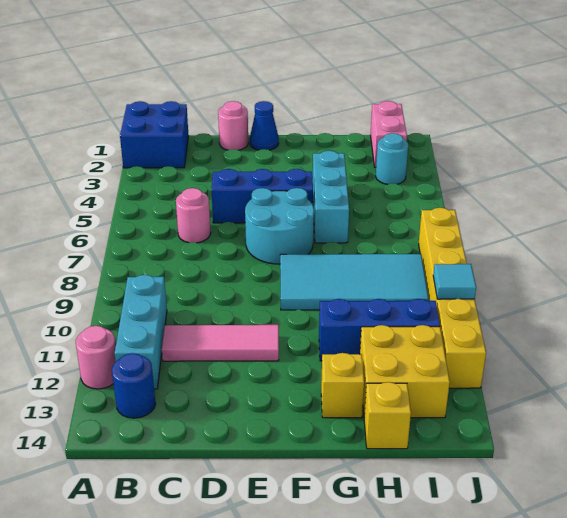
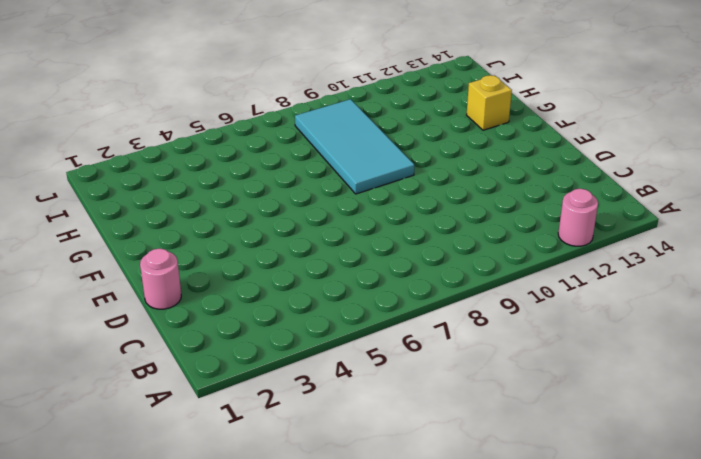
none -> blue 2x2 brick [120,101,189,168]
none -> cyan 1x3 brick [115,275,167,389]
none -> blue 1x1 round brick [112,353,156,418]

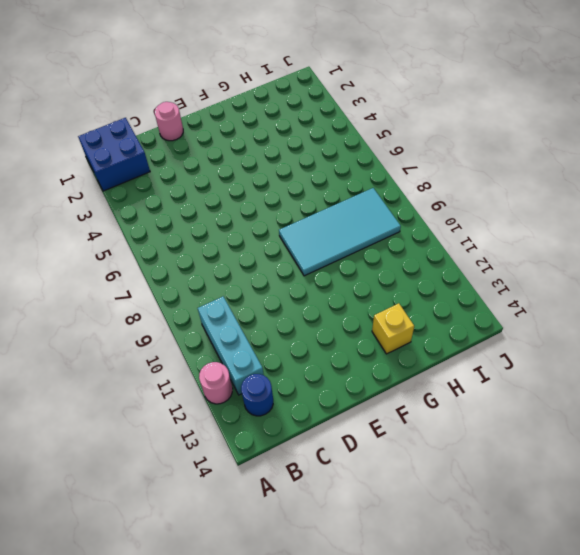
none -> pink 1x1 round brick [176,188,211,243]
none -> pink 1x3 tile [162,325,279,361]
none -> blue 1x3 brick [212,169,313,223]

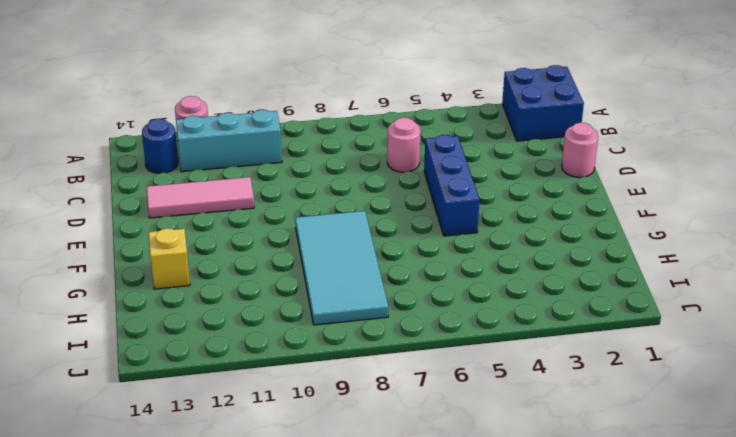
pink 1x3 tile [147,177,254,218] -> pink 1x3 tile turned to [162,325,279,361]
none -> blue 1x1 cone [250,101,279,150]
none -> cyan 2x2 round brick [245,188,314,264]
none -> cyan 1x3 brick [313,151,349,243]

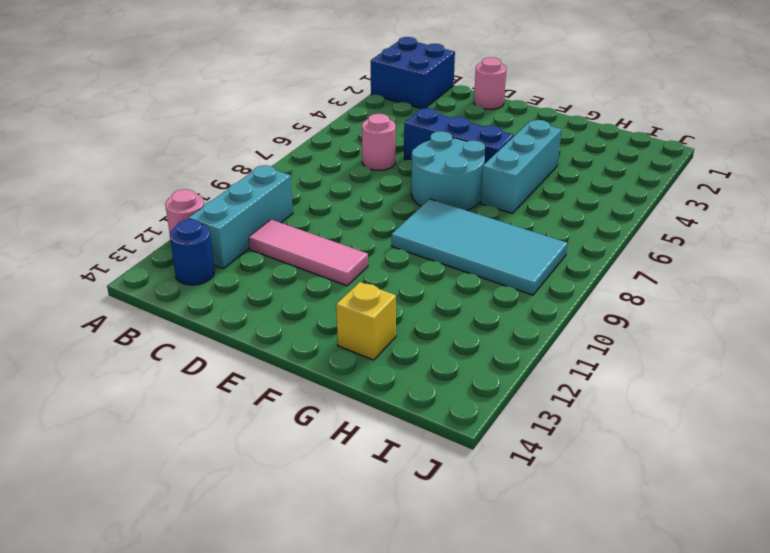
none -> blue 1x1 cone [250,101,279,150]
none -> blue 1x3 brick [319,299,440,361]
none -> yellow 2x2 brick [360,325,450,418]

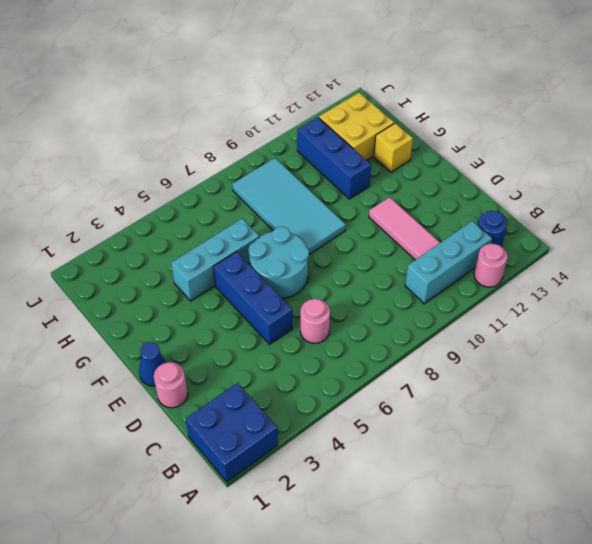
none -> yellow 1x1 brick [364,382,411,449]
none -> pink 1x2 brick [371,101,407,167]
none -> cyan 1x1 round brick [376,133,408,185]

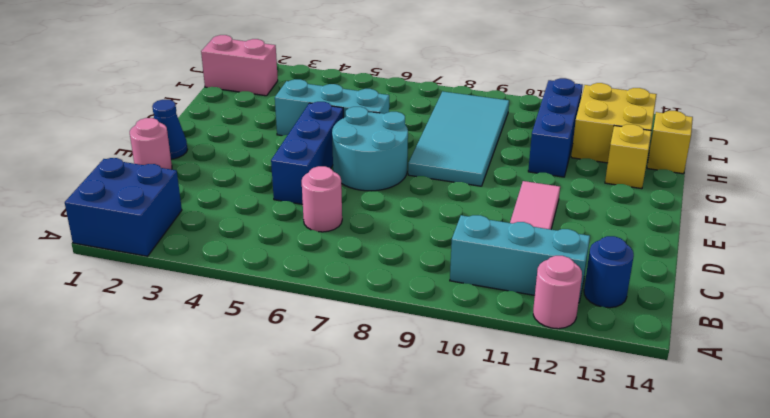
none -> cyan 1x1 round brick [376,133,408,185]
none -> yellow 1x6 brick [419,208,486,388]
none -> cyan 1x1 tile [433,264,476,299]

